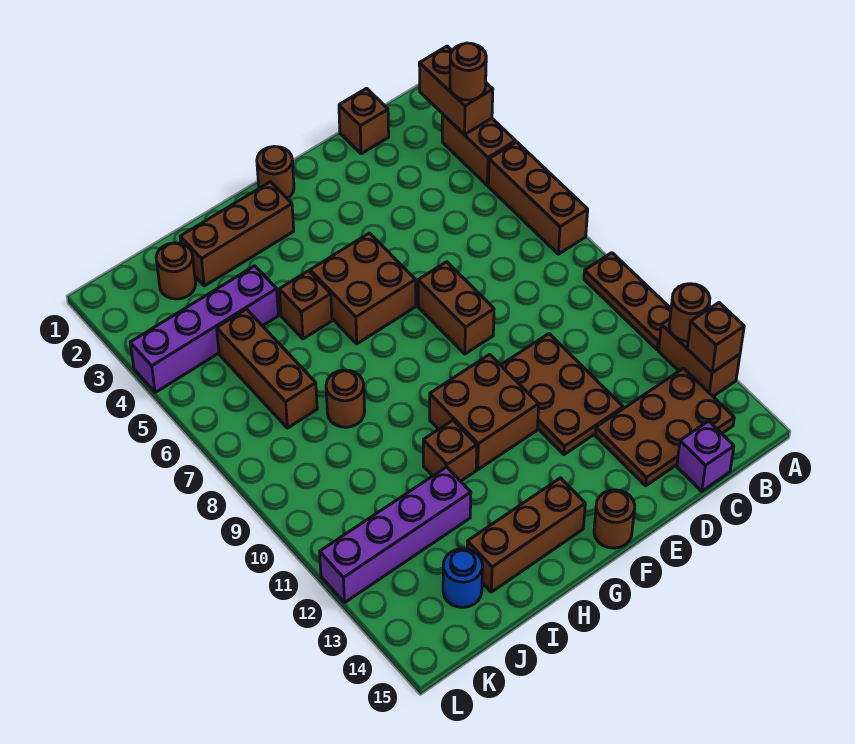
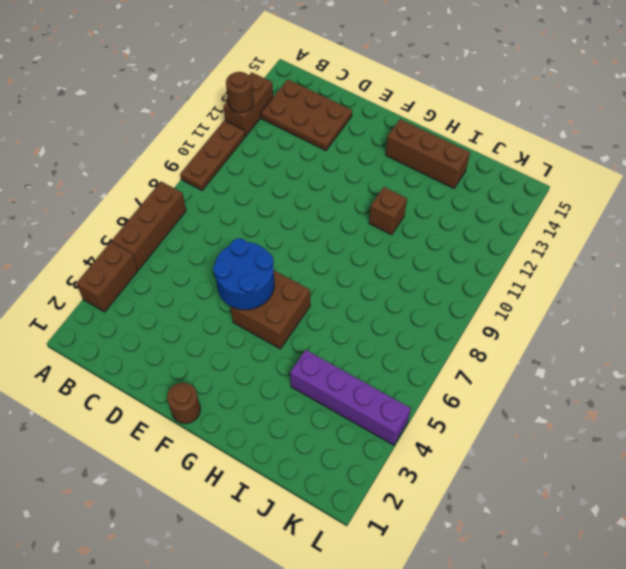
blue 2x2 round brick [213,238,274,310] -> none
none -> brown 1x1 brick [339,88,389,154]
none -> purple 1x1 brick [677,421,734,491]
none -> brown 2x3 plate [501,334,623,454]

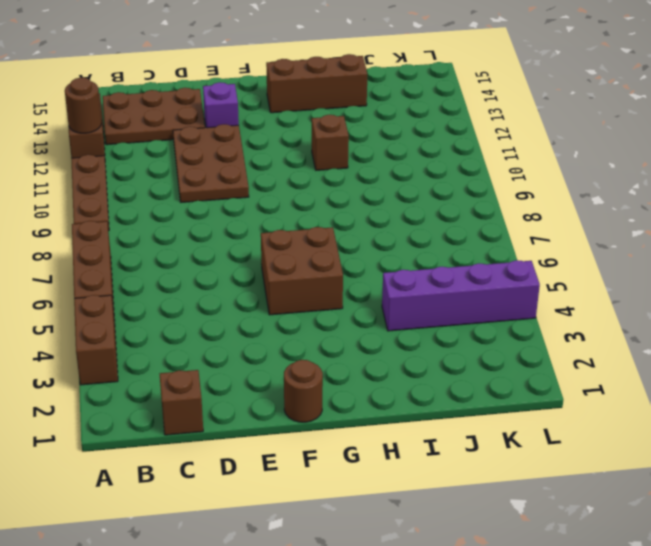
purple 1x1 brick [203,82,239,128] -> purple 1x1 brick moved to [677,421,734,491]
none -> brown 1x2 brick [418,262,494,354]
none -> brown 2x2 brick [430,354,539,470]
none -> brown 1x1 round brick [594,490,635,548]

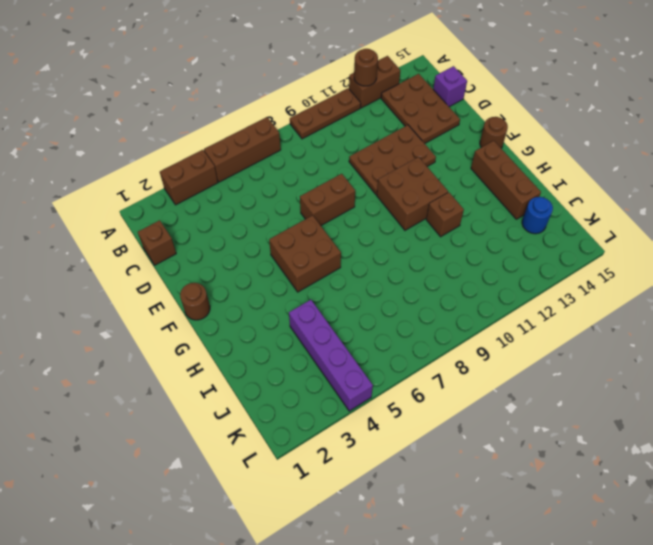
none -> brown 1x3 brick [180,182,294,286]
none -> brown 1x1 brick [279,271,332,339]
none -> brown 1x1 round brick [326,370,365,427]

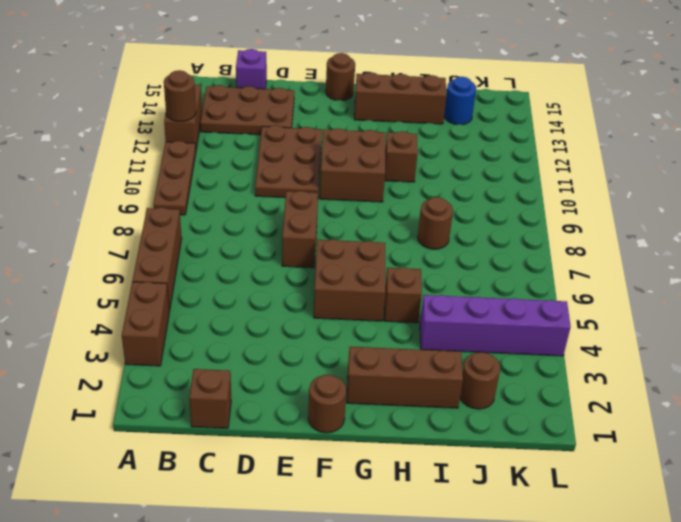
none -> purple 1x4 brick [320,467,471,602]
none -> brown 1x3 brick [217,309,317,428]
none -> brown 1x2 brick [419,46,493,135]

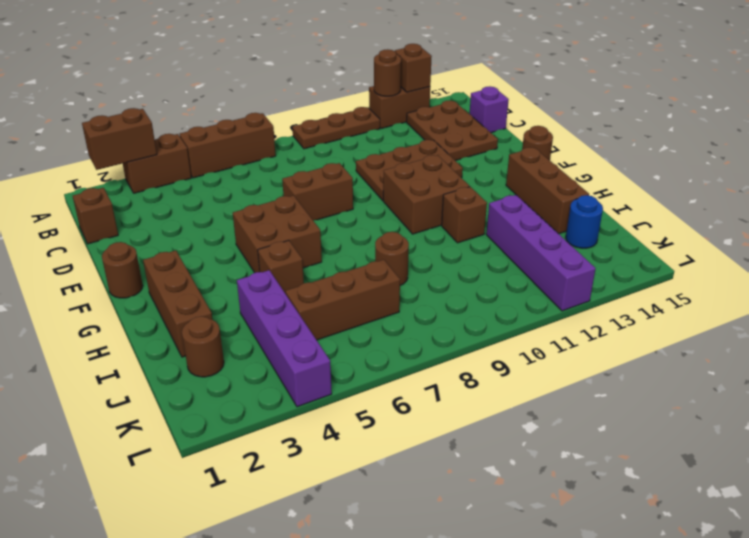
none -> brown 1x1 round brick [450,43,486,100]

